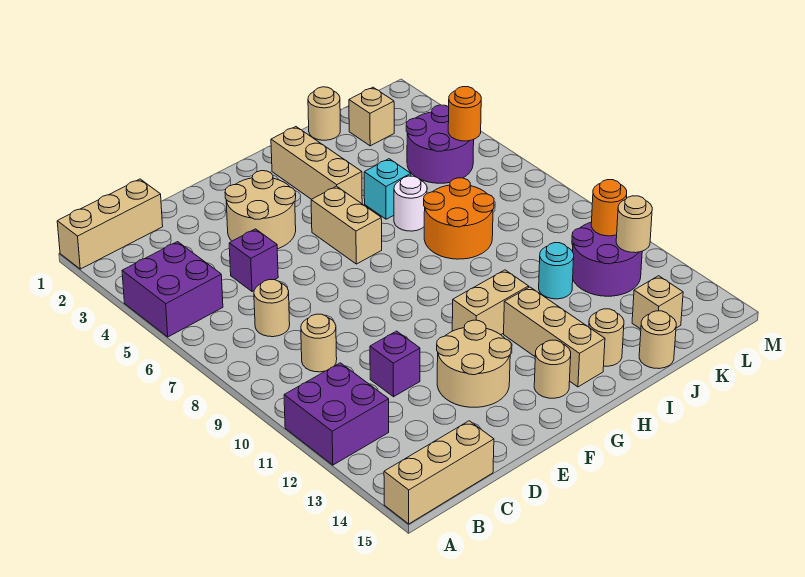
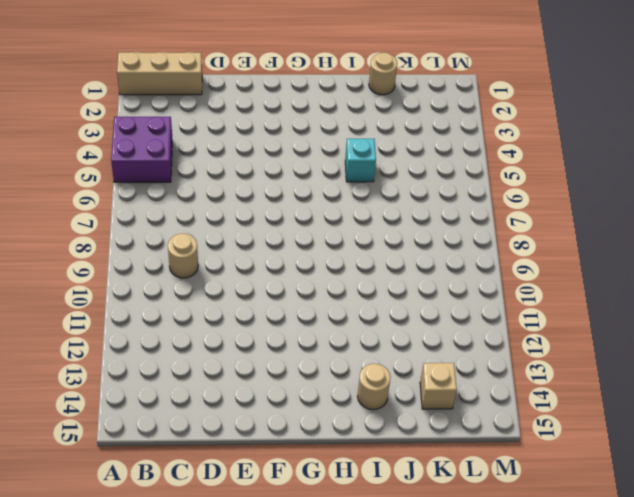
none -> purple 2x2 brick [284,363,389,465]
none -> tan 1x3 brick [384,421,494,524]
none -> tan 1x1 round brick [254,280,290,337]

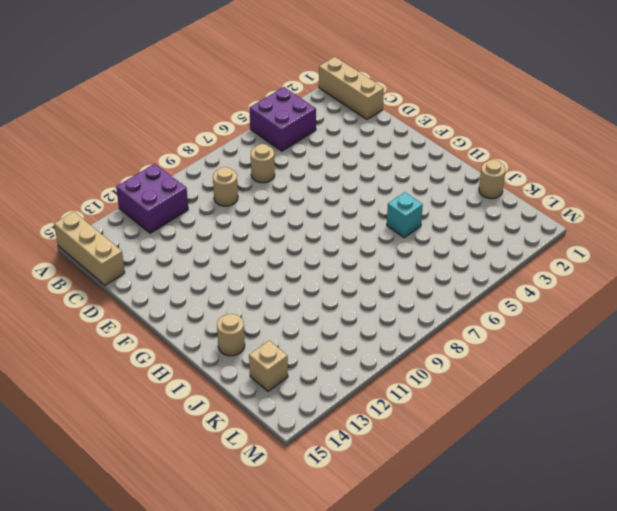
none -> purple 1x1 brick [229,229,278,292]
none -> purple 1x1 brick [370,331,420,397]
none -> tan 2x2 round brick [225,171,296,249]

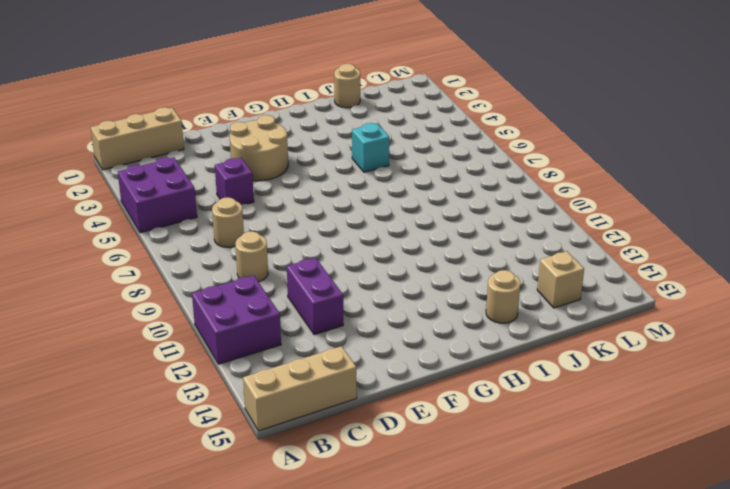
purple 1x2 brick [287,258,343,335] -> purple 1x1 brick [370,331,420,397]
none -> tan 2x2 round brick [437,320,511,407]
none -> tan 1x2 brick [311,186,382,264]
none -> tan 1x2 brick [452,270,529,335]

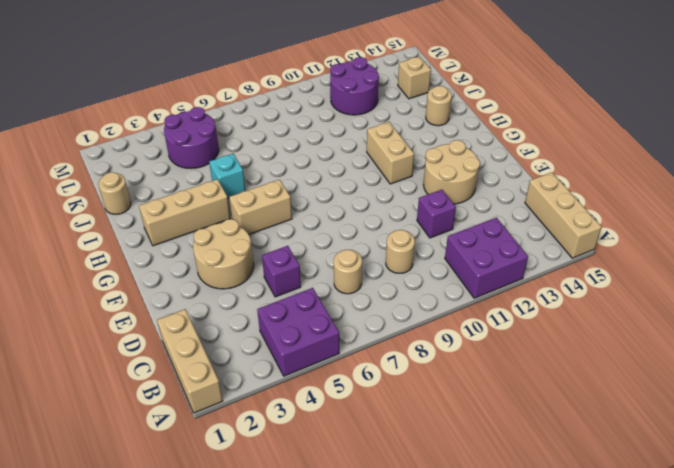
none -> tan 1x1 round brick [534,340,571,398]
none -> tan 1x3 brick [504,287,605,387]
none -> white 1x1 round brick [394,176,427,231]

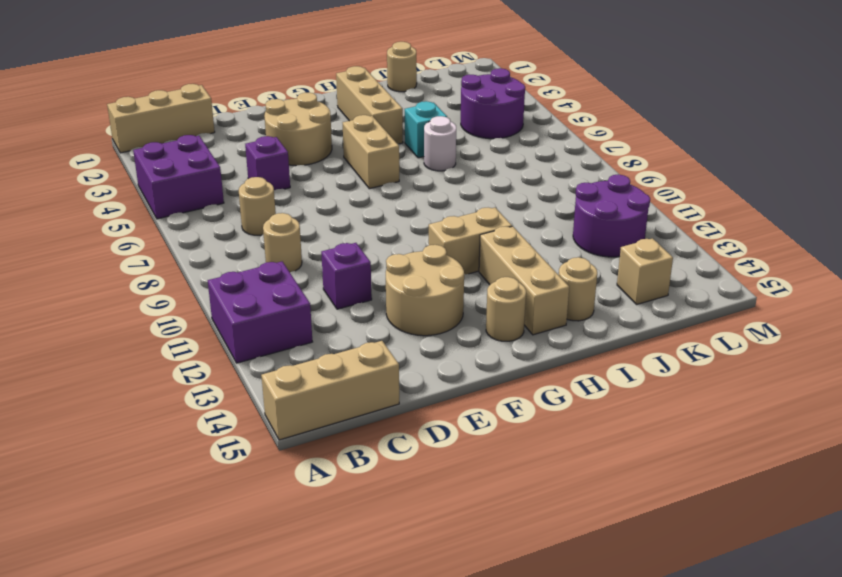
none -> orange 2x2 round brick [424,178,494,259]
none -> cyan 1x1 round brick [539,243,574,299]
none -> tan 1x1 round brick [639,311,676,369]

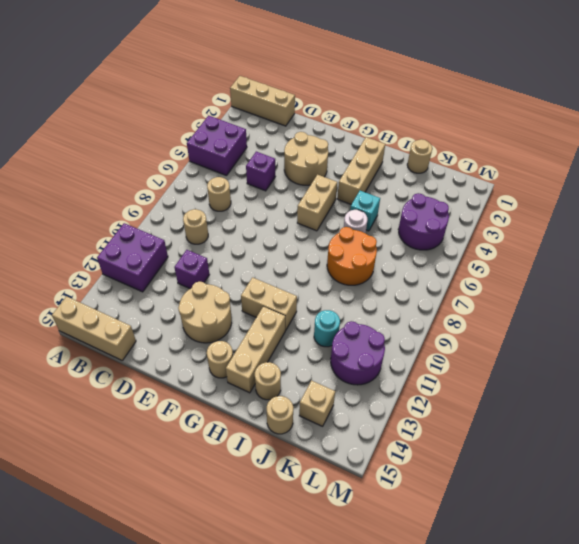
none -> tan 1x1 brick [349,87,394,146]
none -> orange 1x1 round brick [448,87,481,141]
none -> orange 1x1 round brick [591,180,627,236]

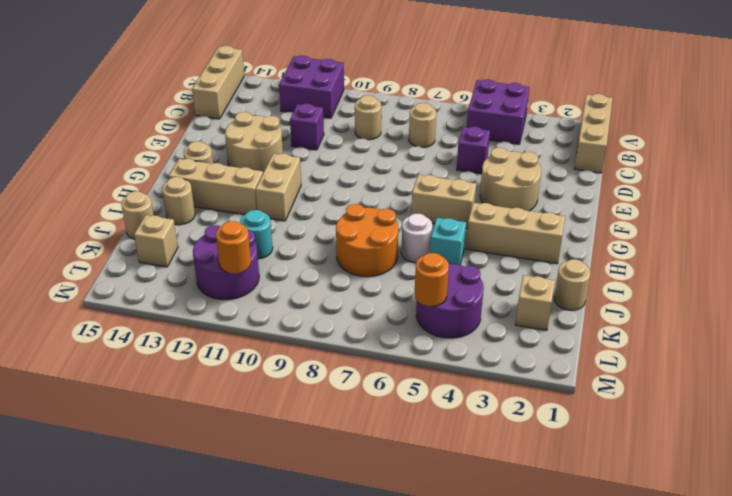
none -> tan 1x1 round brick [616,196,652,253]

